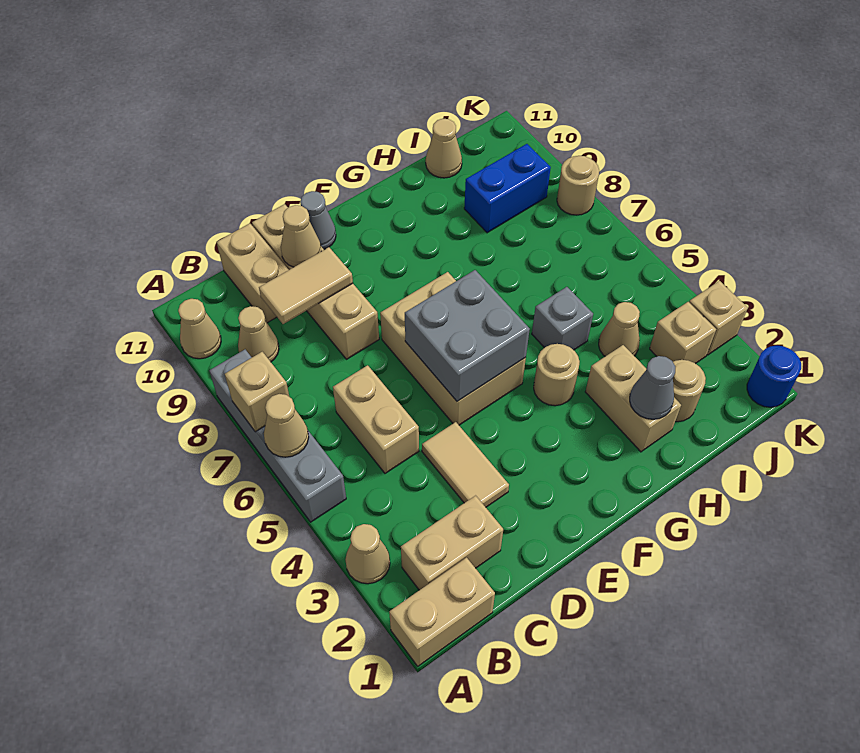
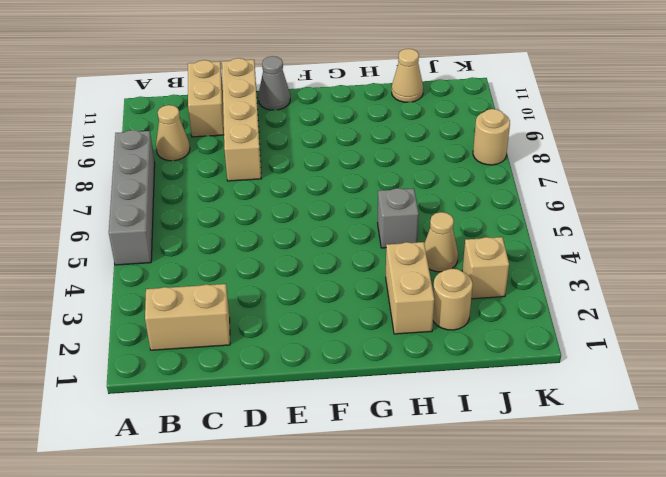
none -> tan 1x2 brick [389,558,495,666]
none -> tan 1x1 cone [345,524,390,584]
none -> tan 1x1 cone [178,299,221,359]

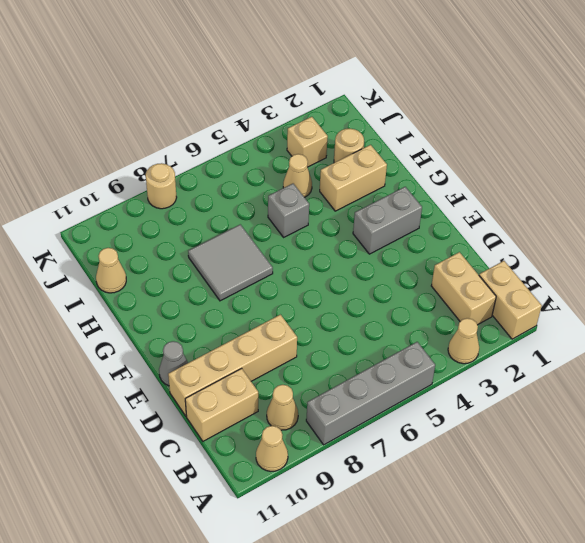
grey 1x2 brick [353,187,422,254] -> none
grey 2x2 tile [188,224,273,301] -> none
none -> tan 1x2 brick [333,365,419,473]
none -> tan 1x2 tile [422,422,509,507]
none -> tan 2x3 brick [380,272,526,425]

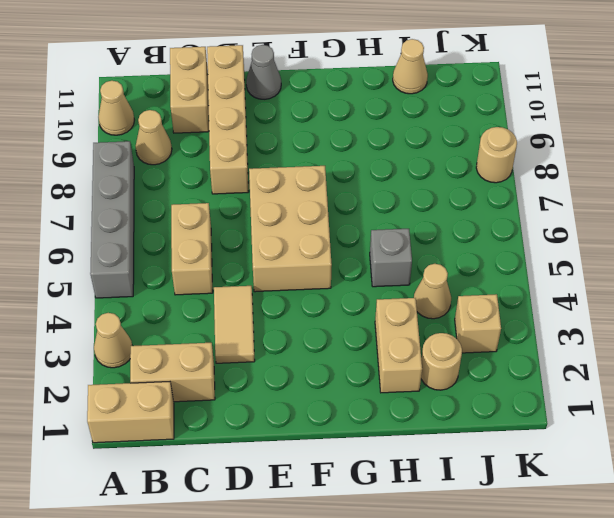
none -> tan 1x1 round brick [534,344,580,406]
none -> blue 1x2 brick [464,144,551,233]
none -> blue 1x1 round brick [747,346,801,407]

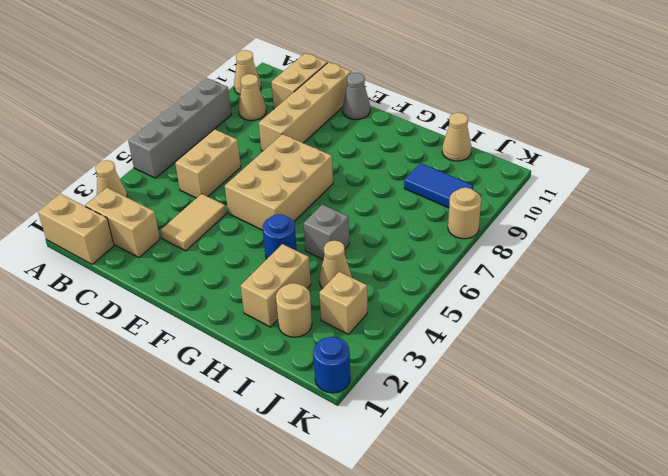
blue 1x1 round brick [263,214,297,259] -> tan 1x1 round brick [534,344,580,406]
blue 1x2 tile [404,163,473,208] -> blue 1x2 brick [464,144,551,233]
none -> tan 1x1 brick [689,281,748,355]
none -> tan 1x1 cone [264,394,309,457]
none -> tan 1x1 brick [225,352,289,432]

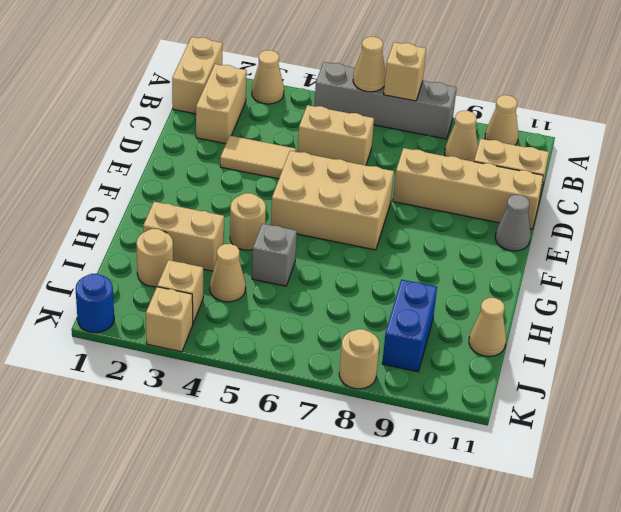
none -> tan 1x2 tile [259,247,353,324]
none -> tan 1x1 cone [281,205,321,267]
none -> grey 2x2 brick [405,270,530,401]

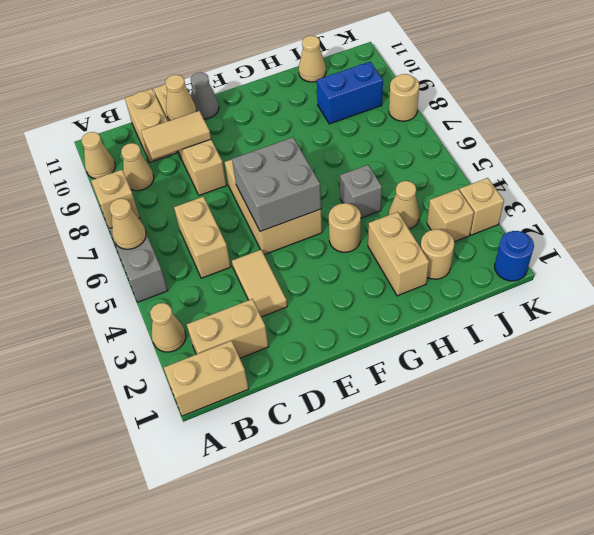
none -> grey 1x1 cone [630,356,675,419]

